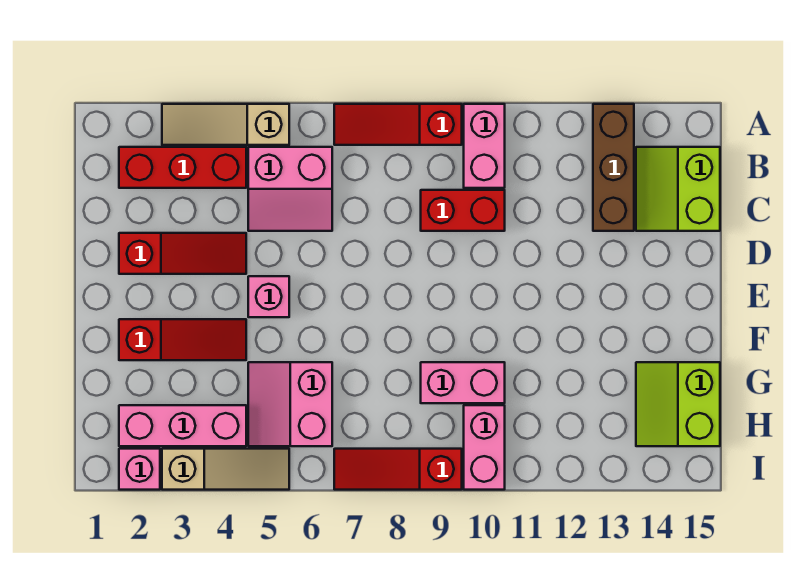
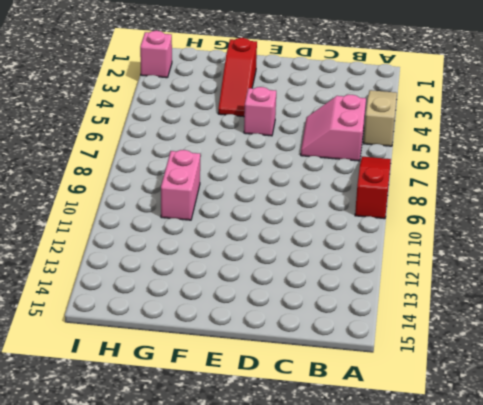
none -> pink 1x2 brick [464,104,505,188]
none -> brown 1x3 brick [593,104,634,231]
none -> red 1x3 brick [119,147,246,188]

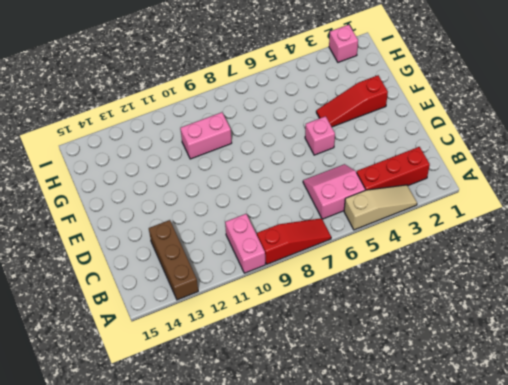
none -> lime 2x2 slope [636,147,720,231]
none -> red 1x2 brick [421,190,505,231]
none -> red 1x3 slope [119,233,246,274]

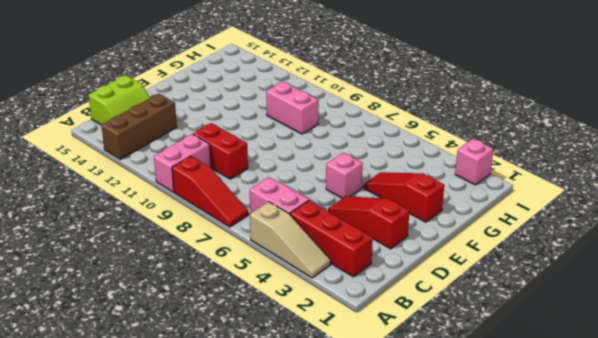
none -> pink 2x2 slope [248,362,332,446]
none -> lime 2x2 slope [636,362,720,446]
none -> pink 1x3 brick [119,405,246,446]

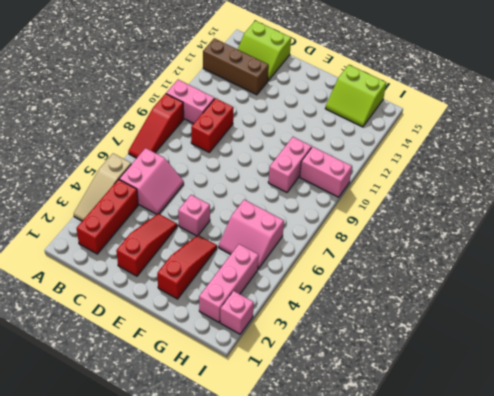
none -> tan 1x3 slope [162,449,289,490]
none -> red 1x3 slope [334,449,462,490]

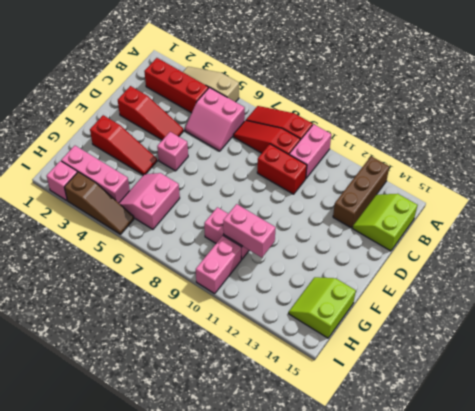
red 1x3 slope [233,120,300,154] -> red 1x3 slope moved to [334,449,462,490]
pink 1x2 brick [223,204,276,258] -> none
brown 1x3 slope [64,172,134,234] -> tan 1x3 slope [162,449,289,490]

